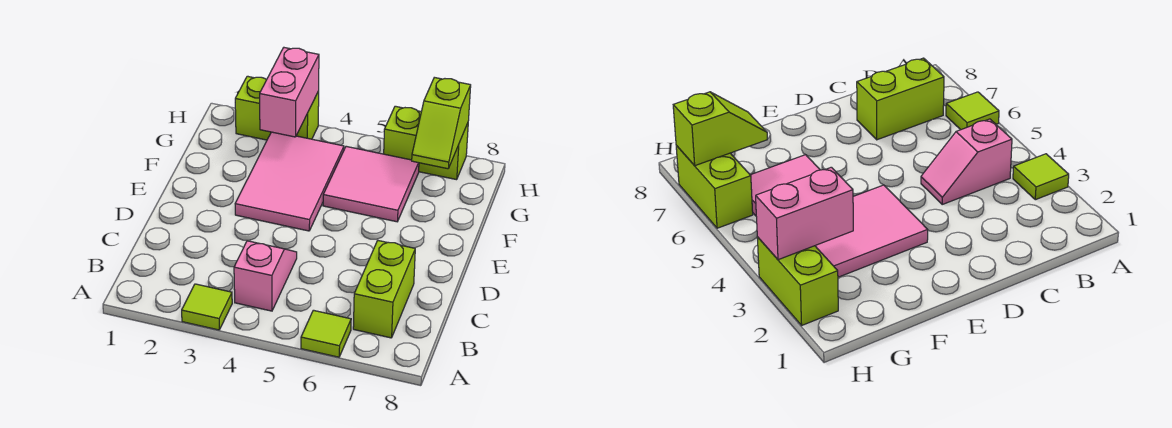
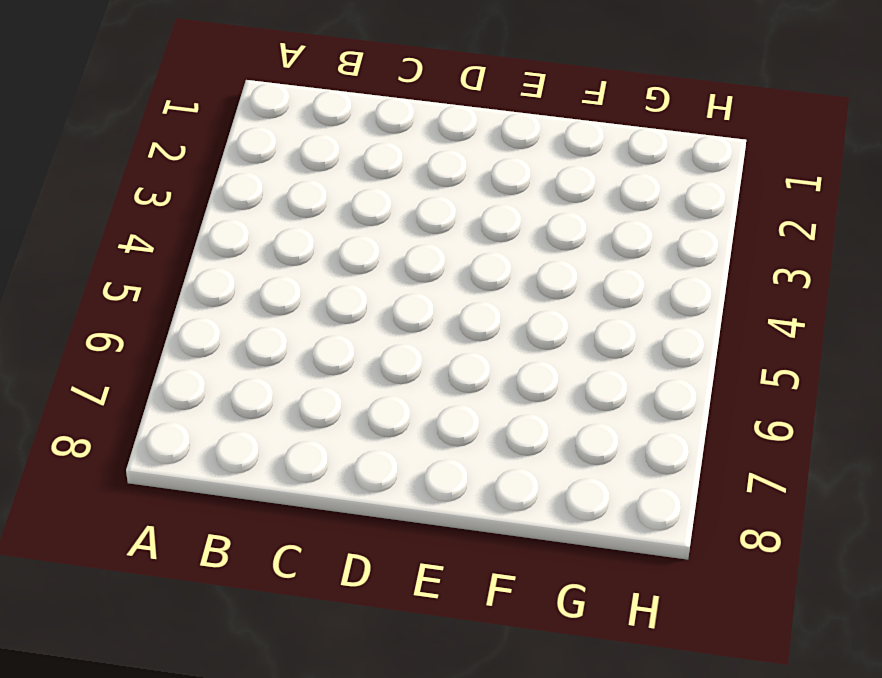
none -> lime 1x1 tile [182,284,232,330]
none -> lime 1x1 tile [301,310,351,357]

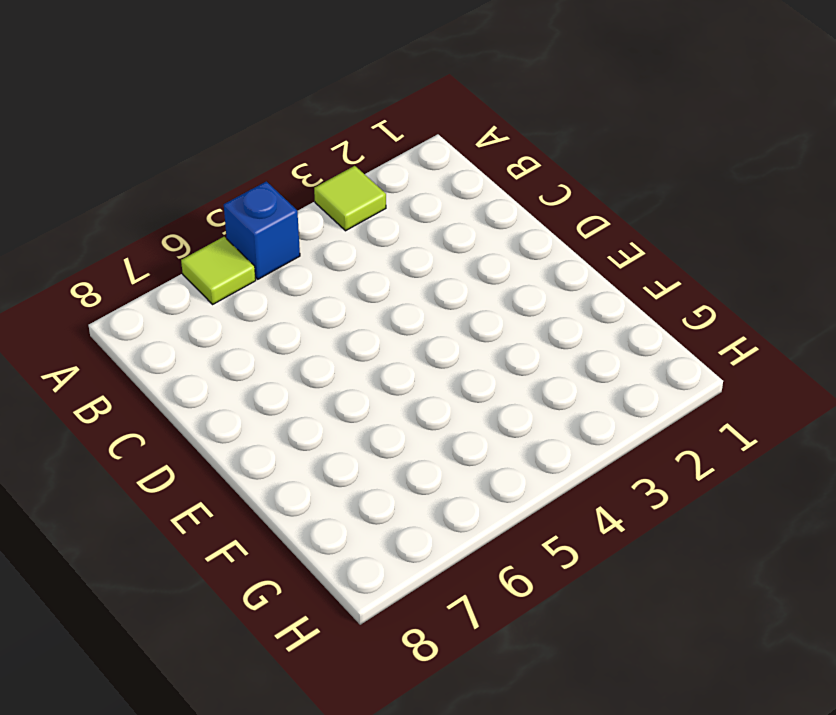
blue 1x1 brick [224,181,300,279] -> none
none -> pink 1x2 slope [234,241,297,311]
none -> lime 1x2 brick [353,241,415,338]

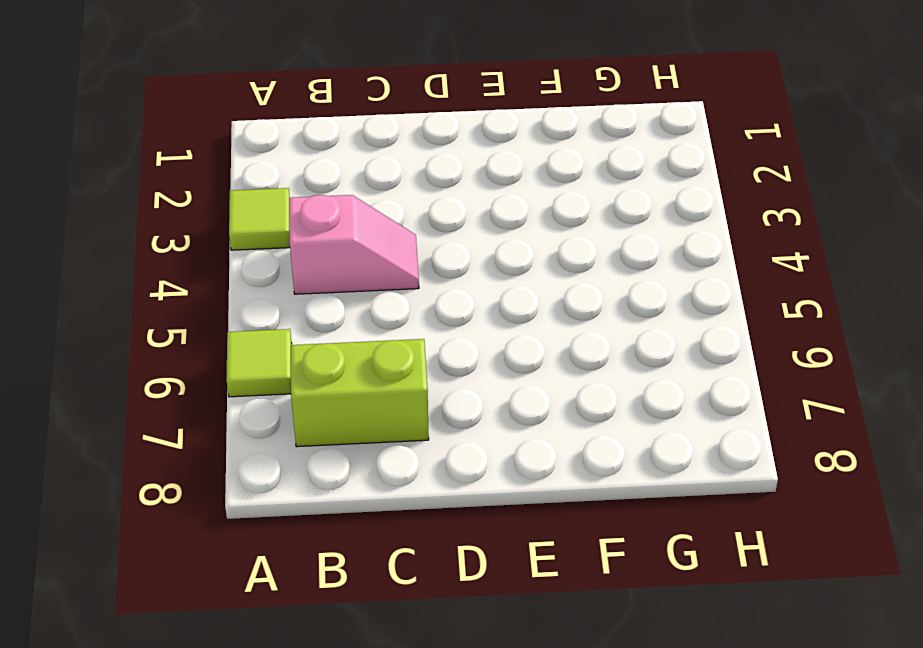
none -> pink 2x3 tile [235,132,344,231]
none -> pink 2x2 tile [323,146,419,222]

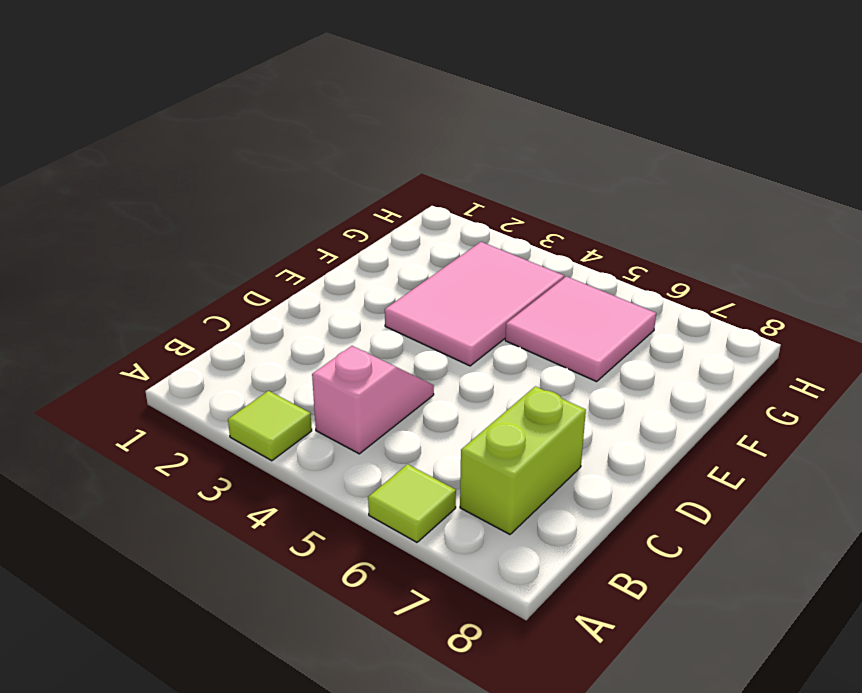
none -> lime 1x2 brick [235,76,319,140]
none -> lime 1x2 brick [384,106,468,180]

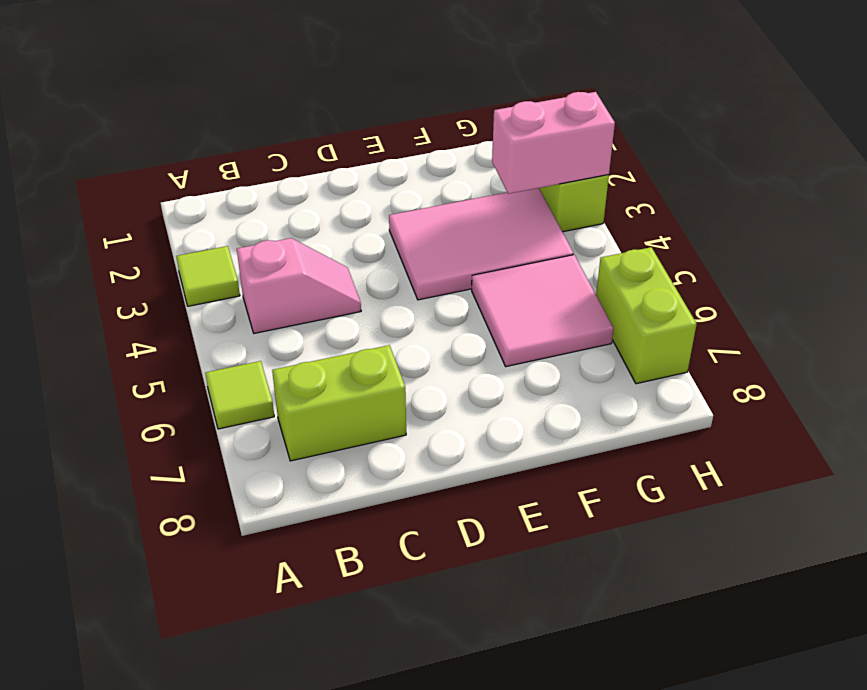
none -> lime 1x2 slope [412,77,471,169]

